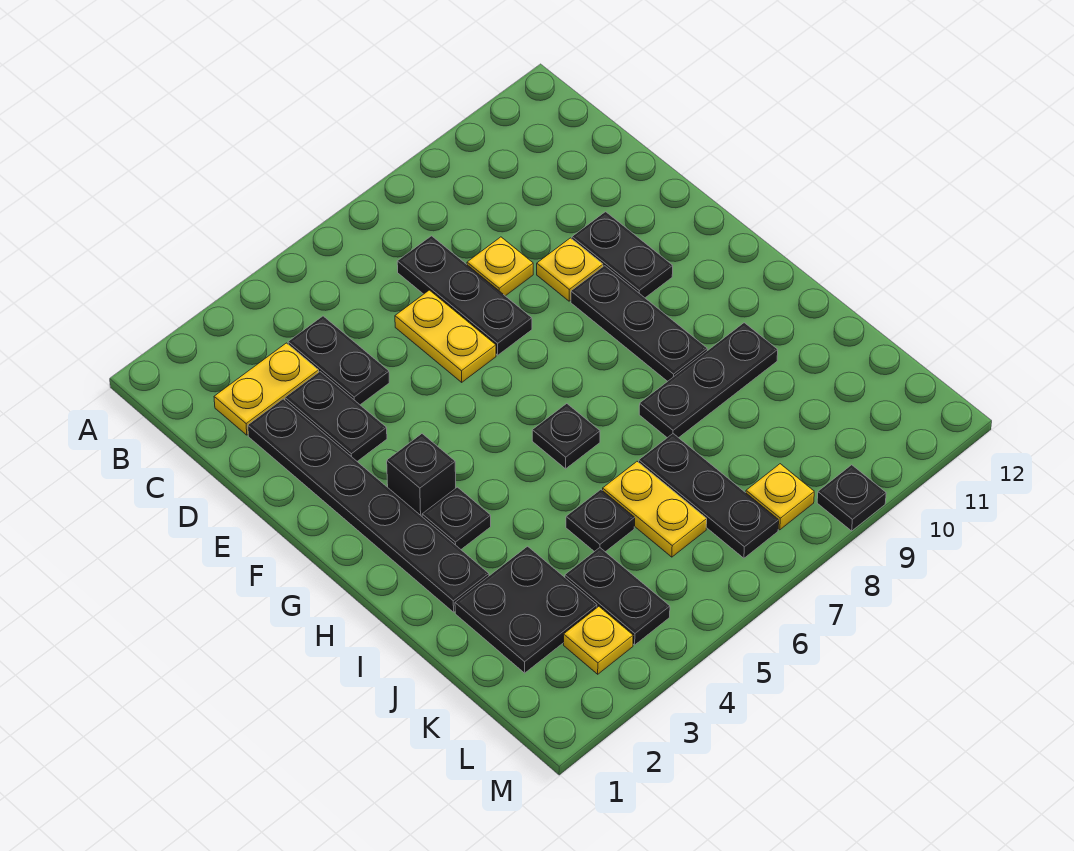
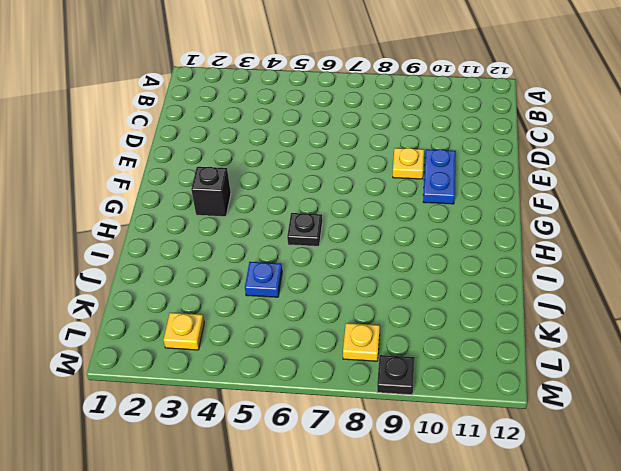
blue 1x2 plate [423,149,456,204] -> black 1x2 plate [572,212,673,298]
blue 1x1 plate [245,262,282,297] -> black 1x1 plate [566,490,635,552]
none -> yellow 1x2 plate [214,343,319,435]
none -> black 1x2 plate [288,316,389,405]
none -> black 1x3 plate [397,236,532,355]

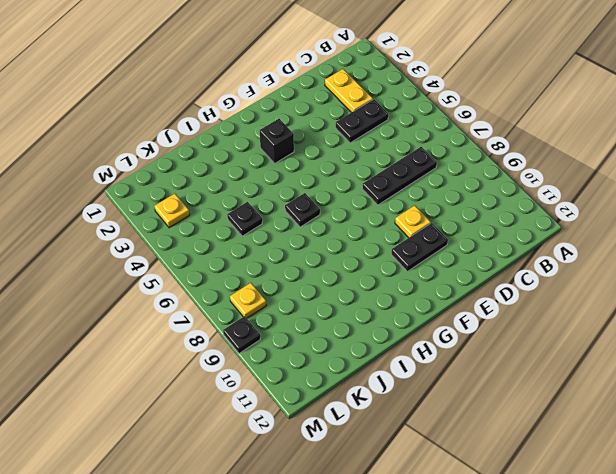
none -> black 1x6 plate [248,399,489,612]
none -> black 1x2 plate [285,372,387,461]
none -> yellow 1x2 plate [395,290,496,382]

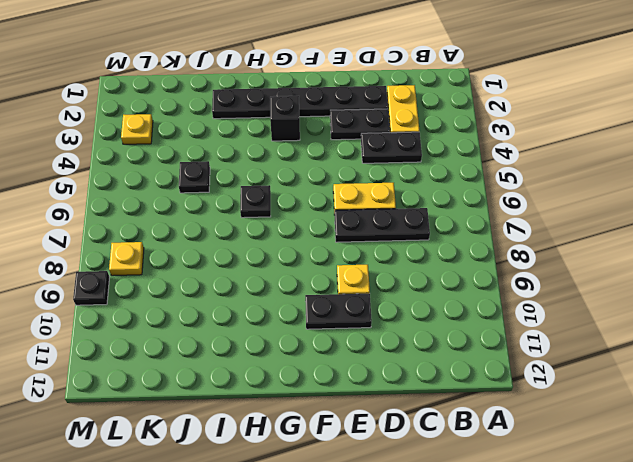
none -> yellow 1x1 plate [467,237,533,296]
none -> black 1x3 plate [571,266,707,381]
none -> black 1x1 plate [422,487,491,549]

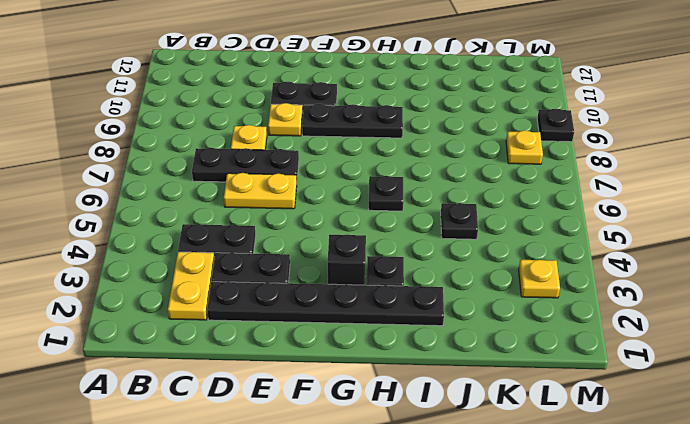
none -> black 1x3 plate [639,323,778,438]
none -> black 2x2 plate [455,546,597,673]
none -> yellow 1x2 plate [603,462,707,557]

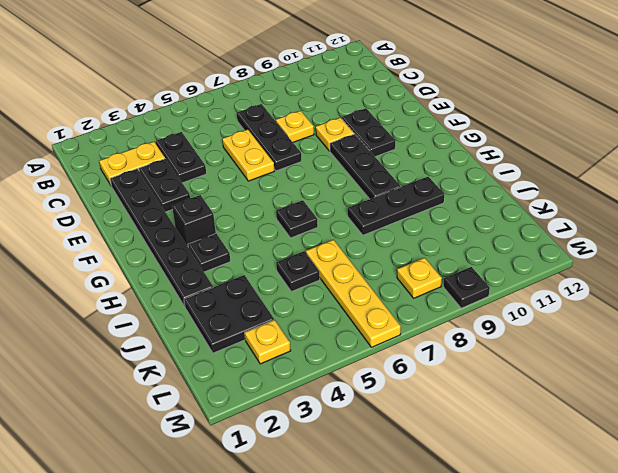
yellow 1x4 plate [306,240,401,347] -> yellow 1x2 plate [603,462,707,557]
none -> black 1x3 plate [639,434,779,558]
none -> black 1x2 plate [565,548,670,645]

